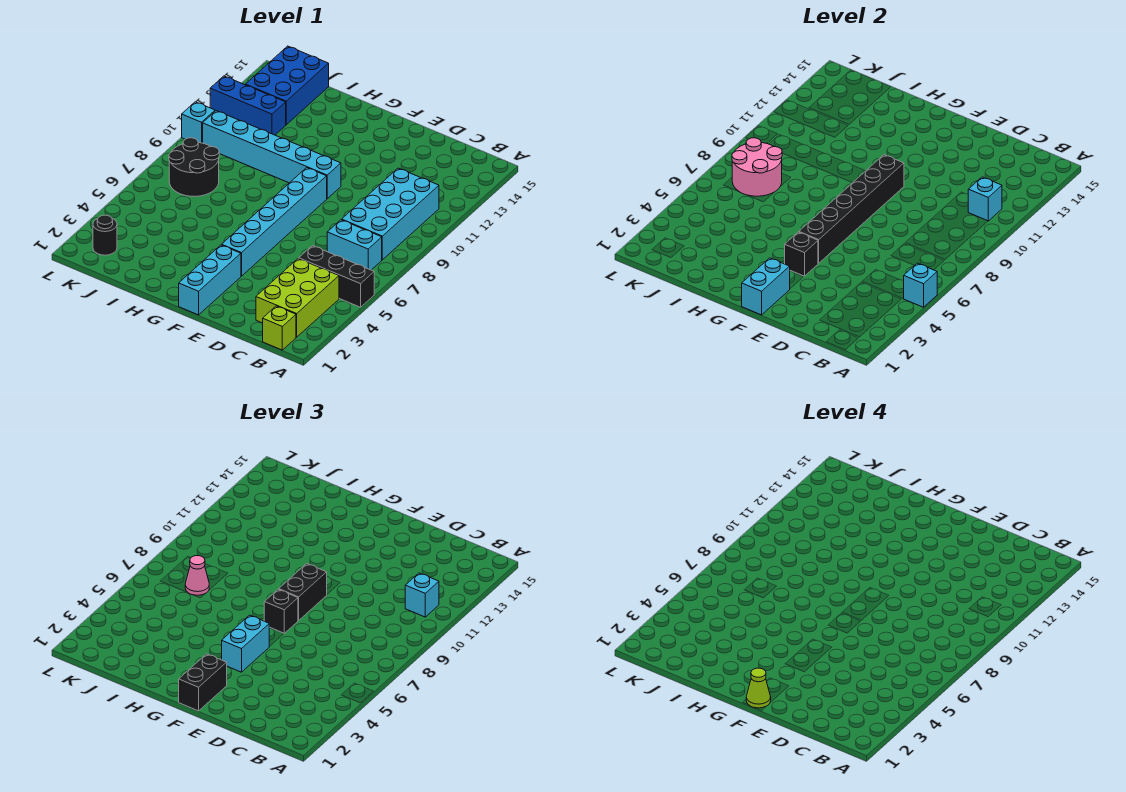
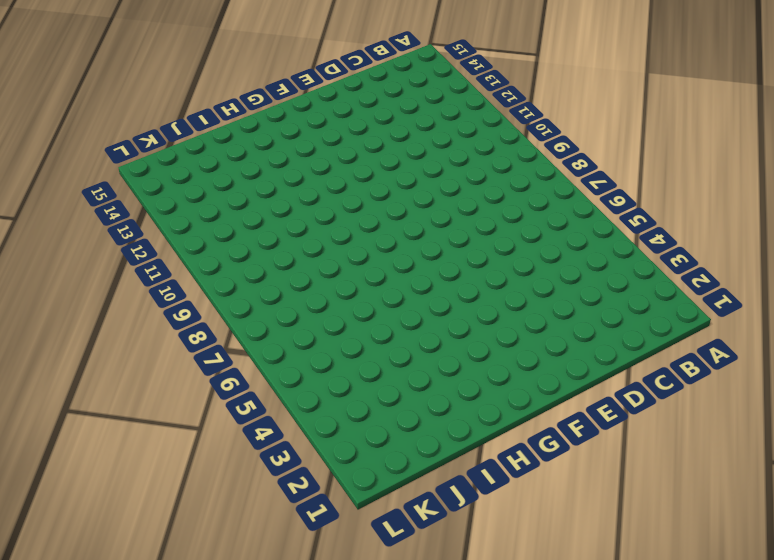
none -> black 1x3 brick [299,246,374,307]
none -> lime 1x1 brick [263,306,296,350]
none -> lime 2x3 brick [256,258,339,337]

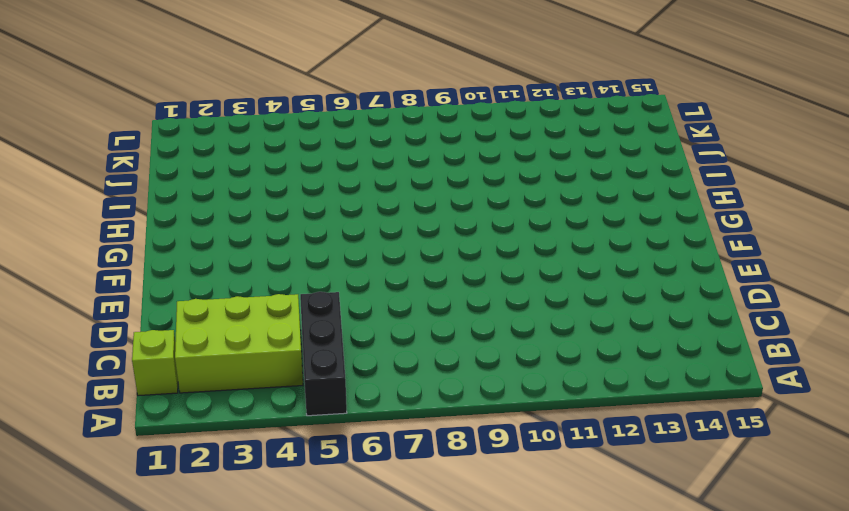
none -> cyan 1x2 brick [327,220,382,270]
none -> cyan 2x4 brick [342,168,439,260]
none -> cyan 1x3 brick [179,245,241,315]

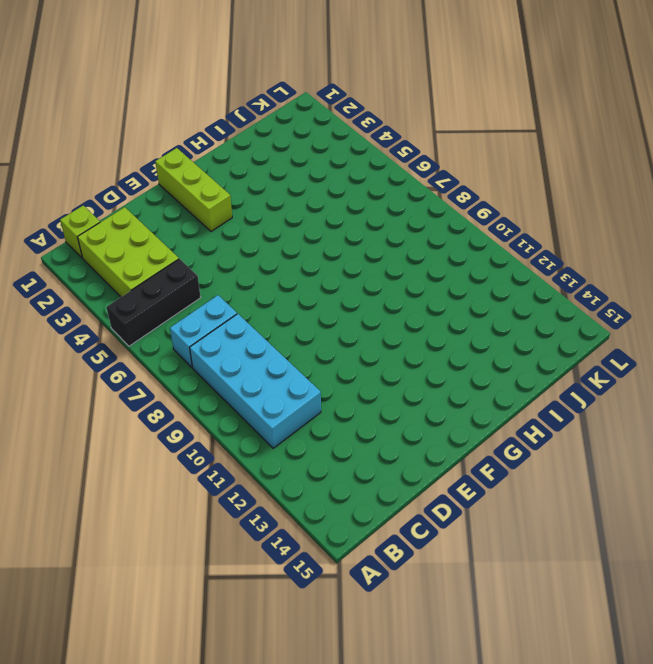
lime 1x3 brick [155,148,232,231] -> cyan 1x3 brick [179,245,241,315]
none -> cyan 1x6 brick [222,168,327,276]
none -> cyan 1x6 brick [203,111,341,199]
none -> black 2x2 round brick [169,138,219,197]

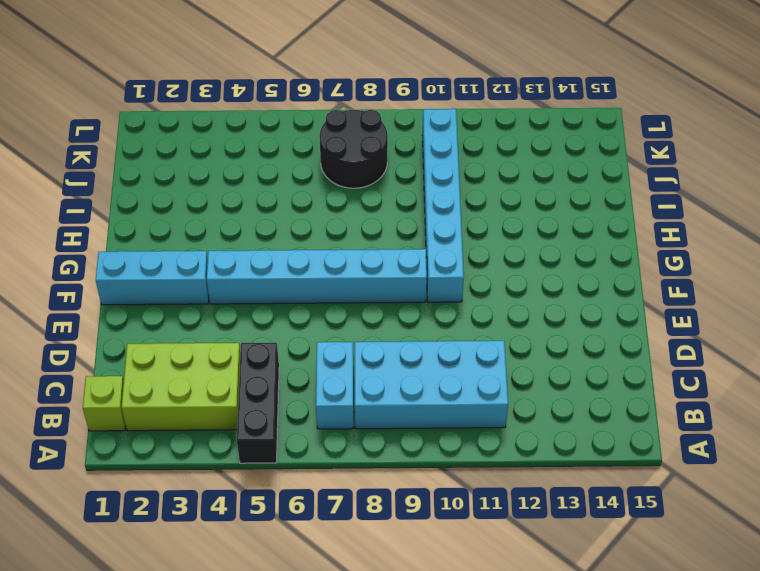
none -> blue 1x3 brick [210,76,286,135]
none -> blue 2x3 brick [245,46,329,125]
none -> black 1x1 round brick [93,215,117,255]

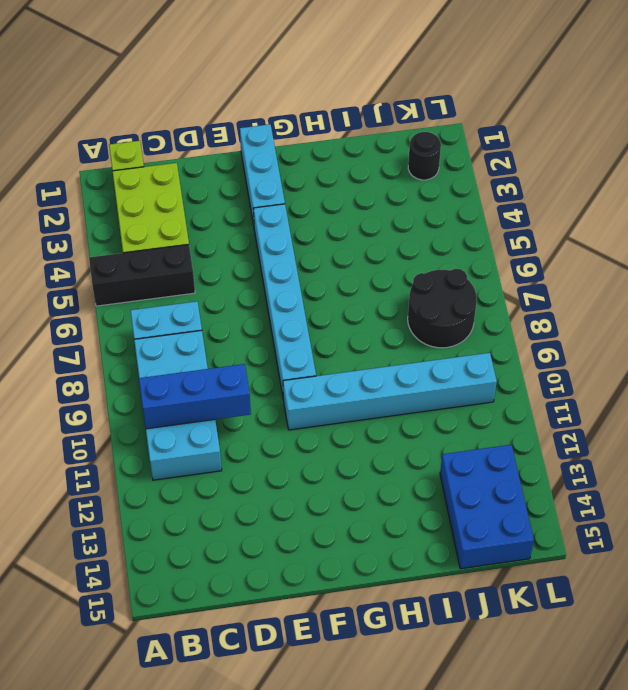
blue 1x3 brick [139,364,251,429] -> blue 1x3 brick moved to [210,76,286,135]
none -> cyan 1x1 brick [182,102,215,143]
none -> cyan 1x1 brick [904,263,937,307]
none -> cyan 1x1 brick [968,177,1002,221]

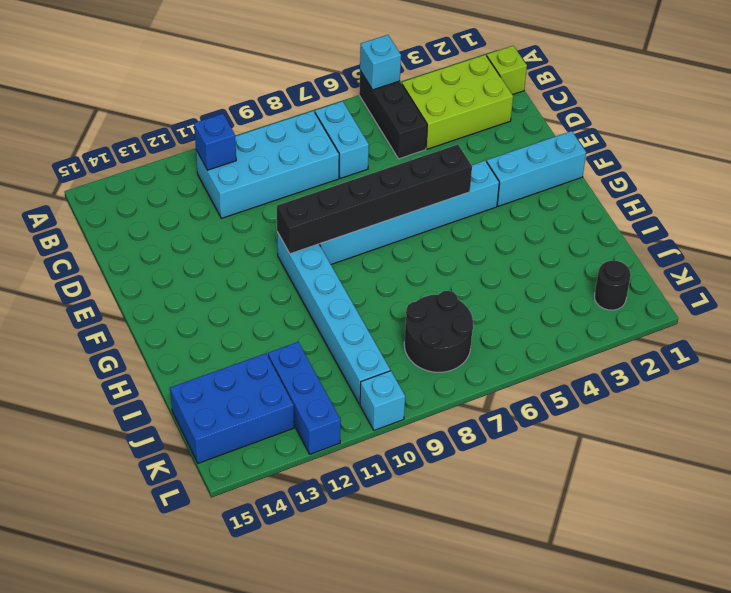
blue 1x1 brick [194,114,236,170] -> cyan 1x1 brick [968,177,1002,221]
none -> cyan 1x2 brick [742,258,790,315]
none -> black 1x1 brick [785,232,818,276]
none -> pink 2x2 round brick [732,138,782,196]

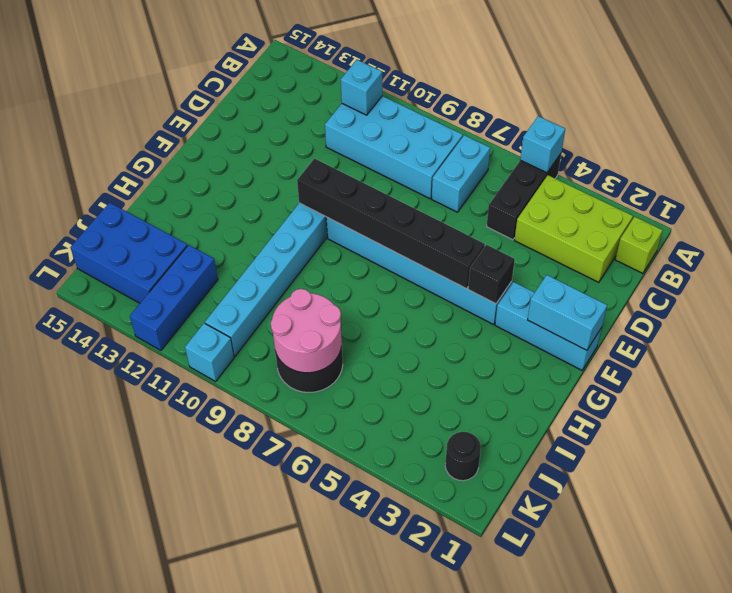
none -> cyan 1x1 brick [405,573,439,617]
none -> black 1x2 brick [179,654,227,711]
none -> cyan 1x2 brick [222,615,269,672]

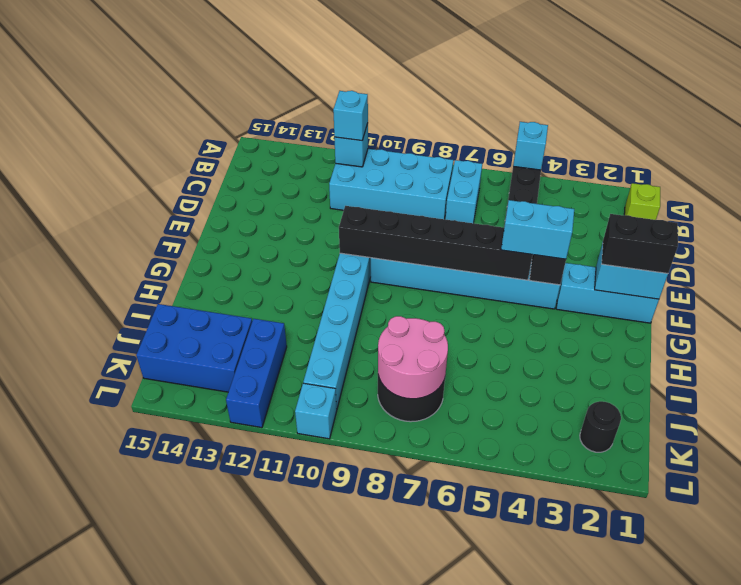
none -> lime 2x3 brick [256,258,339,337]
none -> black 1x1 brick [264,589,298,633]
none -> black 1x2 brick [279,564,327,621]

